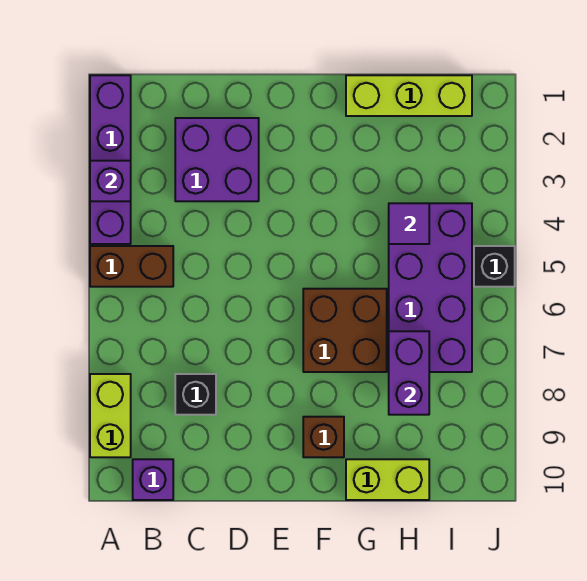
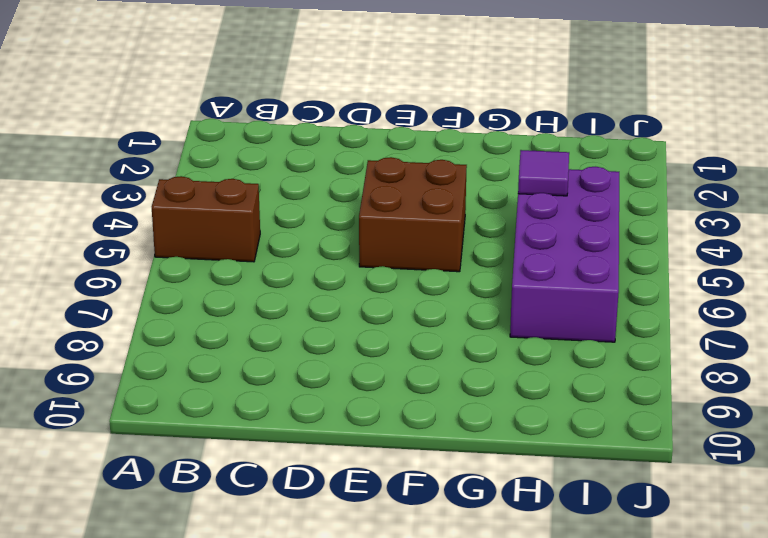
brown 2x2 brick [359,157,467,272] -> brown 2x2 brick moved to [303,289,387,372]
none -> purple 1x4 brick [90,75,131,244]
none -> lime 1x2 brick [90,374,131,457]
none -> purple 1x1 brick [133,459,173,500]

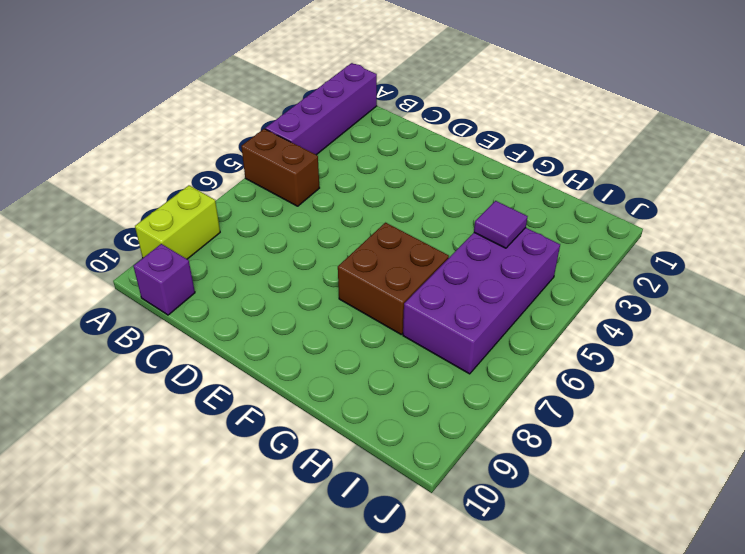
none -> purple 2x2 brick [175,118,259,201]
none -> black 1x1 brick [175,374,216,415]
none -> brown 1x1 brick [303,417,344,457]

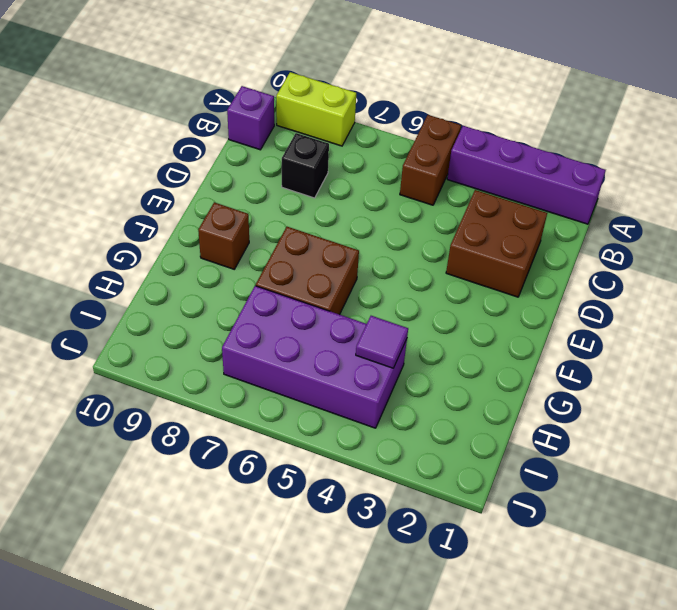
brown 2x2 brick [446,190,547,297] -> purple 2x2 brick [175,118,259,201]
none -> lime 1x3 brick [346,75,472,116]
none -> lime 1x2 brick [346,459,429,500]
none -> black 1x1 brick [474,246,515,287]

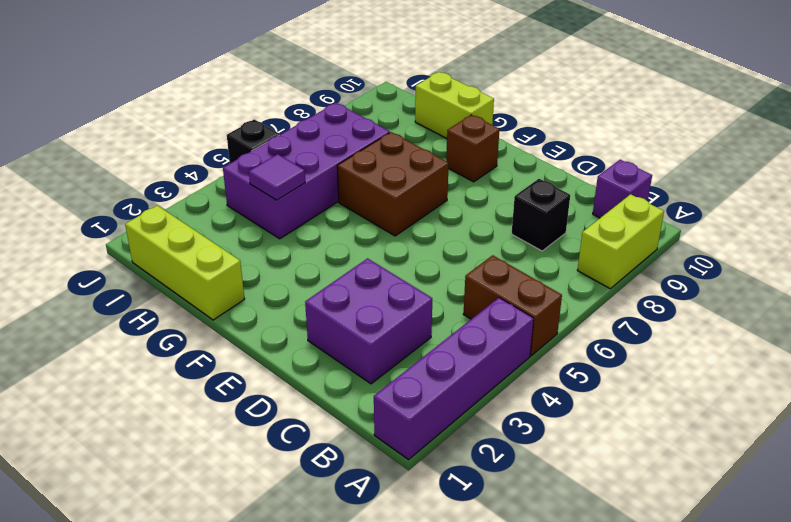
none -> purple 1x1 brick [90,161,131,201]
none -> purple 1x2 brick [389,331,429,415]

